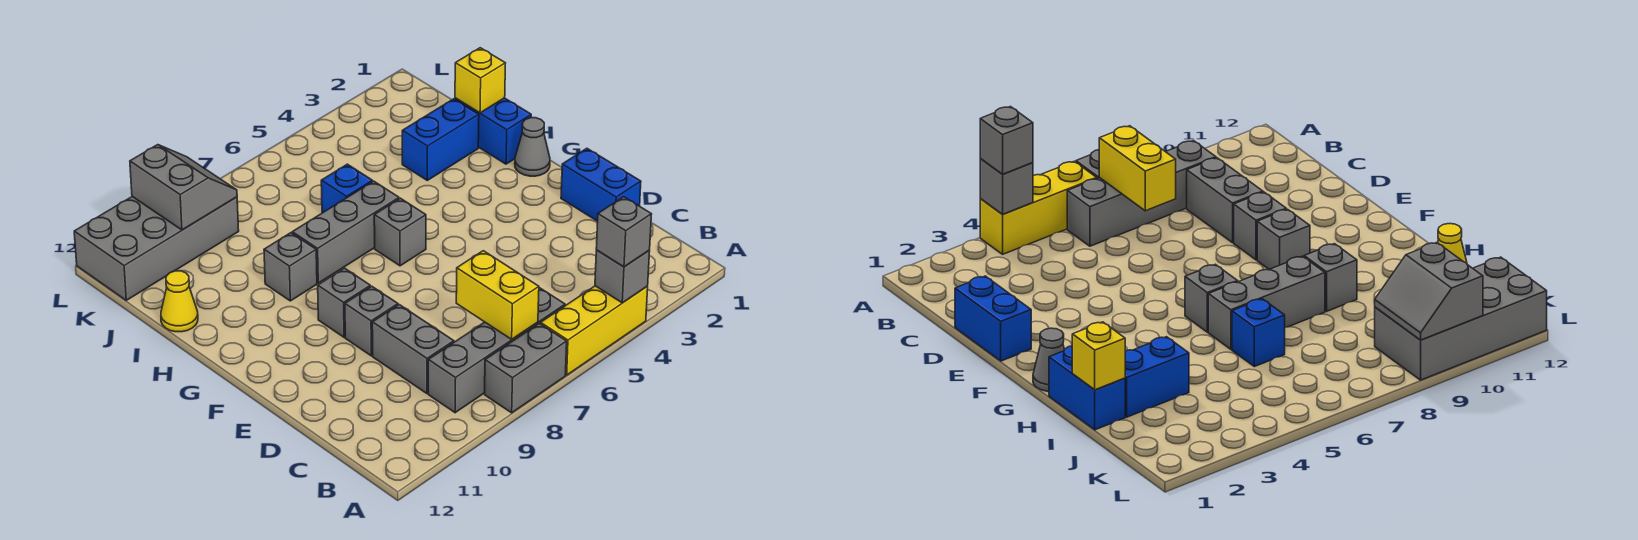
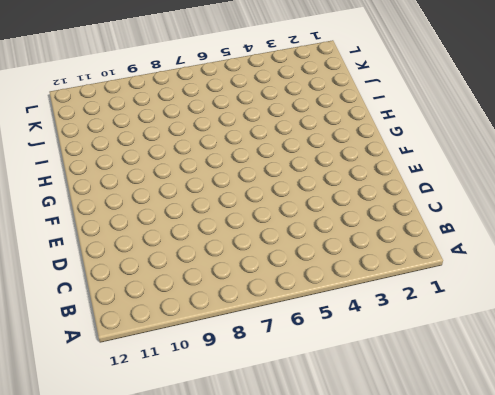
none -> yellow 1x3 brick [541,286,648,375]
none -> grey 1x2 brick [485,323,567,413]
none -> grey 1x4 brick [428,288,565,413]

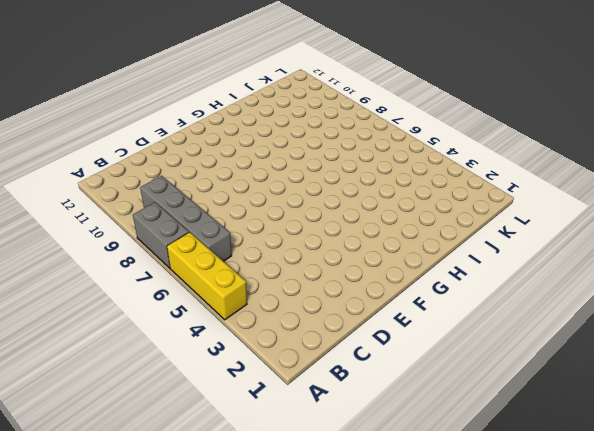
none -> grey 1x2 brick [372,305,454,393]
none -> blue 1x2 brick [561,148,641,221]
none -> grey 1x1 brick [345,286,398,356]

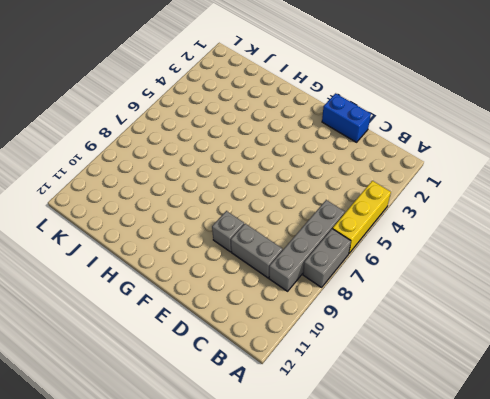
none -> grey 1x1 brick [318,268,370,337]
none -> grey 1x1 cone [515,118,550,176]
none -> grey 1x1 brick [374,198,426,266]

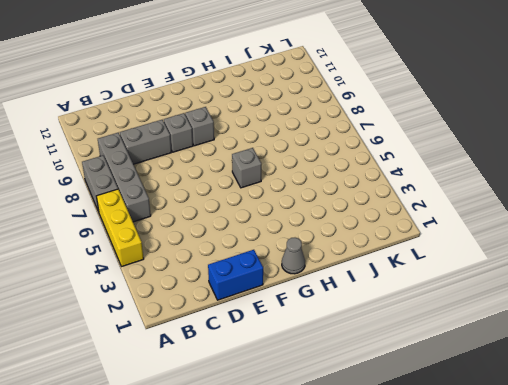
none -> blue 1x2 brick [455,98,531,164]
none -> grey 1x3 brick [292,181,399,283]
none -> grey 1x1 brick [264,233,317,301]

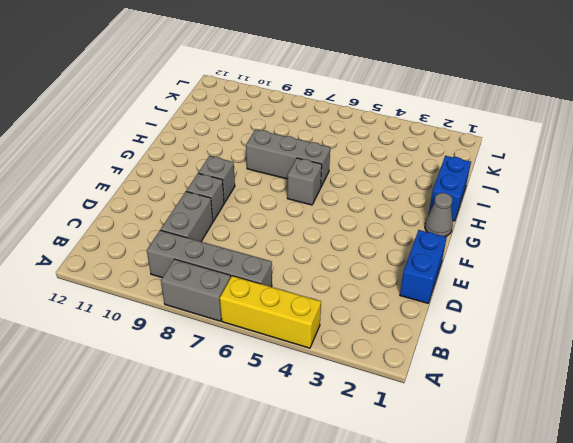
none -> grey 1x1 brick [264,233,317,301]
none -> blue 1x2 brick [402,99,479,180]
none -> blue 1x1 brick [321,164,372,213]

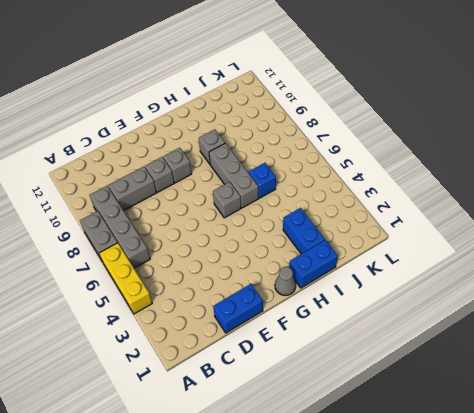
none -> yellow 1x1 cone [161,271,198,332]
none -> grey 2x4 brick [74,197,239,300]
none -> grey 1x1 brick [595,250,650,303]

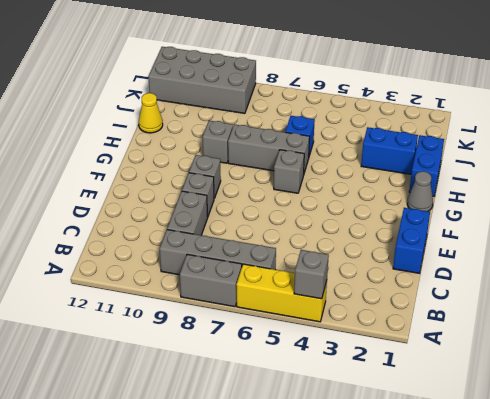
none -> yellow 1x2 brick [456,251,539,339]
none -> yellow 1x1 brick [455,48,505,113]
none -> grey 2x2 slope [130,145,237,230]

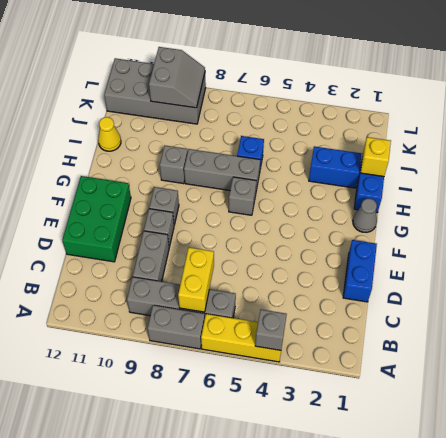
green 2x3 brick [62,176,131,262] -> none
none -> grey 1x1 brick [596,197,652,267]

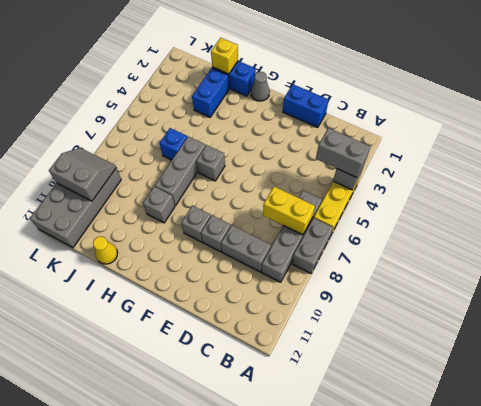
grey 1x2 brick [316,128,370,178] -> grey 1x1 brick [596,197,652,267]

